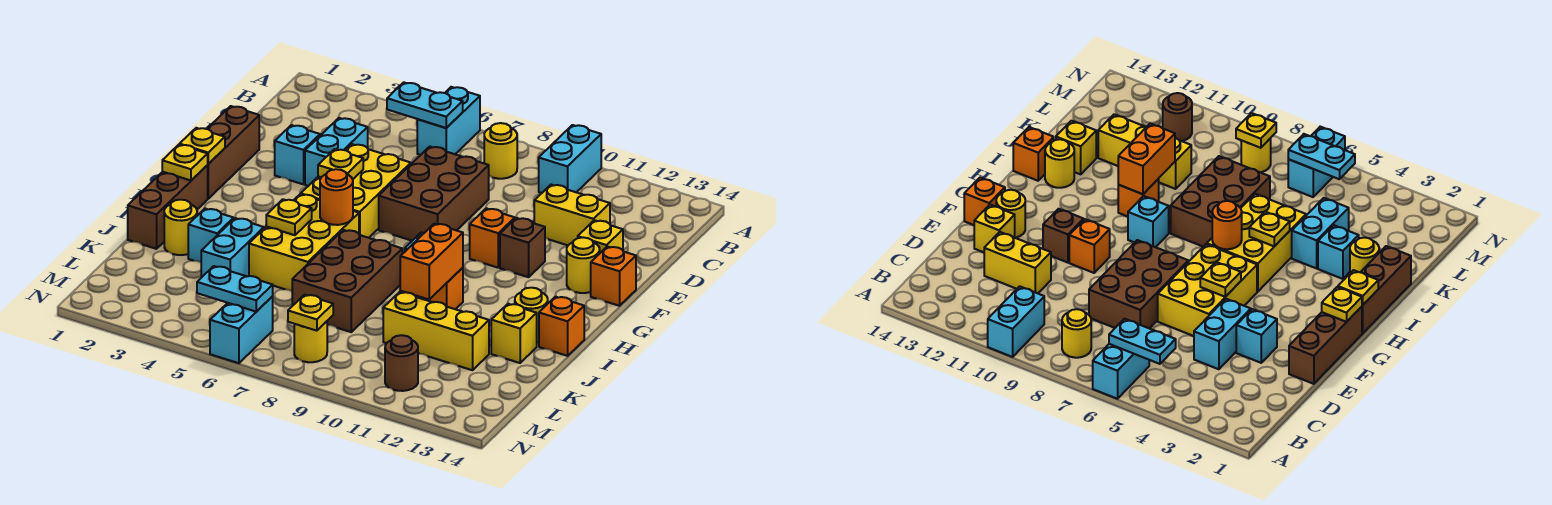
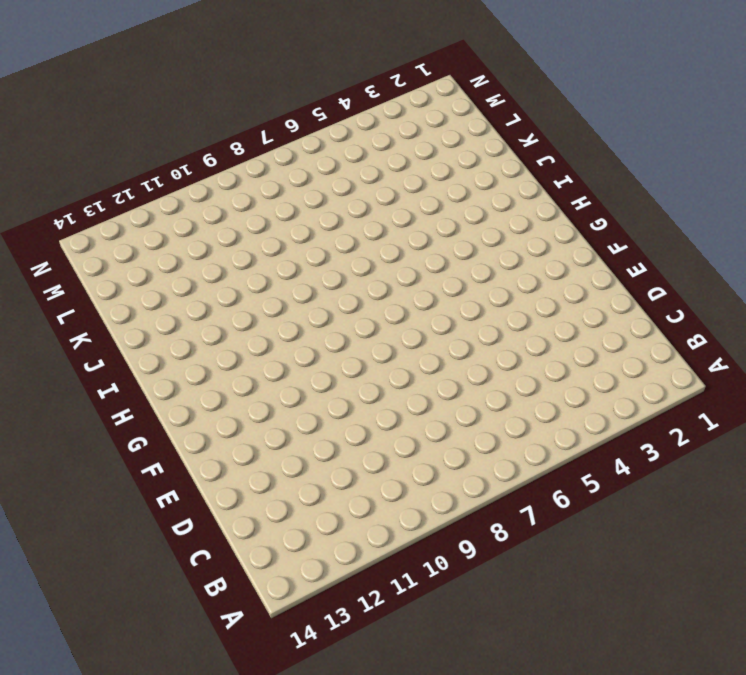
none -> cyan 1x2 brick [417,87,480,155]
none -> cyan 1x2 brick [539,125,601,193]
none -> yellow 1x1 round brick [484,123,517,179]
none -> cyan 1x2 brick [305,118,368,186]

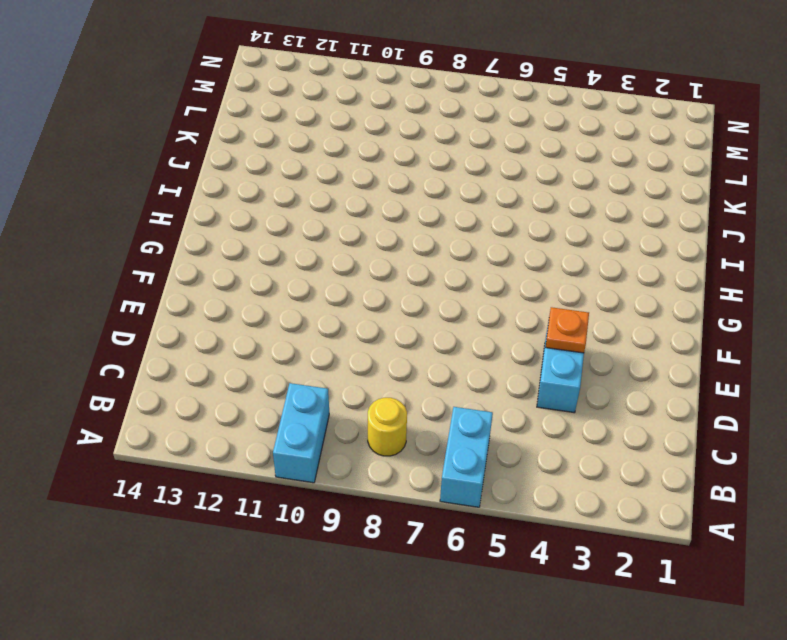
orange 1x1 plate [545,307,589,353] -> none
none -> brown 2x3 brick [379,147,489,241]
none -> yellow 1x2 brick [534,185,610,245]
none -> brown 1x3 brick [207,106,259,199]
none -> cyan 1x1 brick [275,125,320,184]

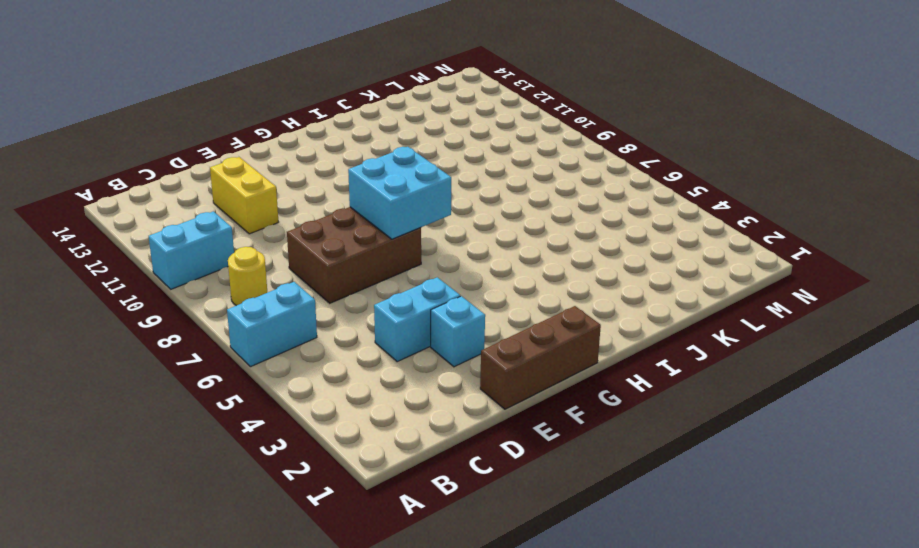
cyan 2x2 brick [348,147,451,239] -> none
none -> yellow 2x3 brick [301,144,411,238]
none -> yellow 1x1 brick [578,220,623,253]
none -> orange 1x1 brick [470,208,515,268]
none -> brown 1x1 brick [500,218,545,277]

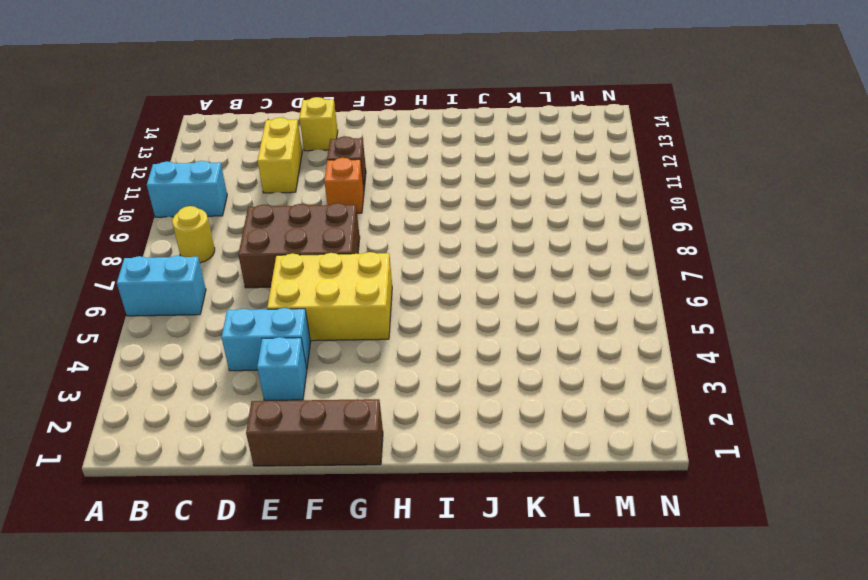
none -> yellow 1x1 round brick [567,237,600,293]
none -> orange 1x1 brick [591,247,636,306]
none -> brown 1x3 brick [128,165,208,249]
none -> yellow 2x3 brick [249,194,359,291]

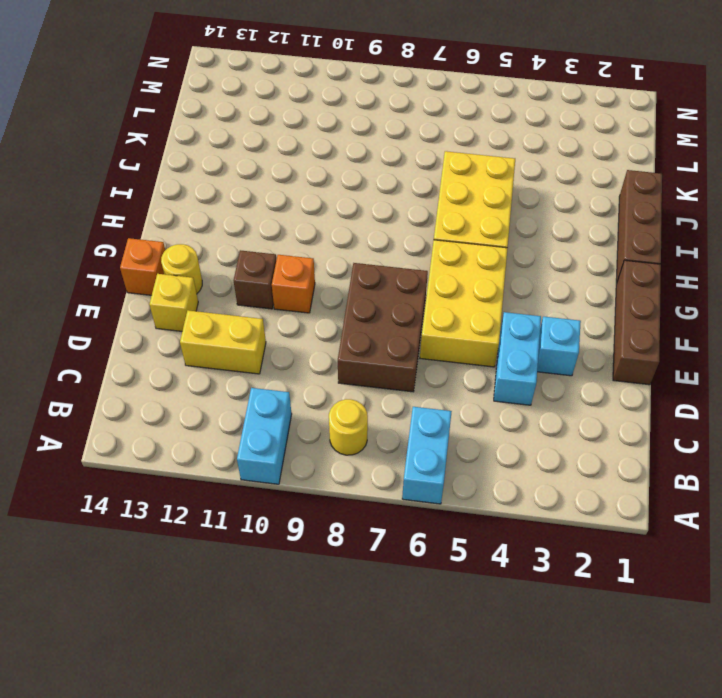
none -> cyan 1x1 brick [1128,196,1169,247]
none -> brown 2x3 brick [292,230,402,332]
none -> orange 1x1 brick [418,268,463,309]
none -> yellow 1x1 round brick [515,288,548,342]

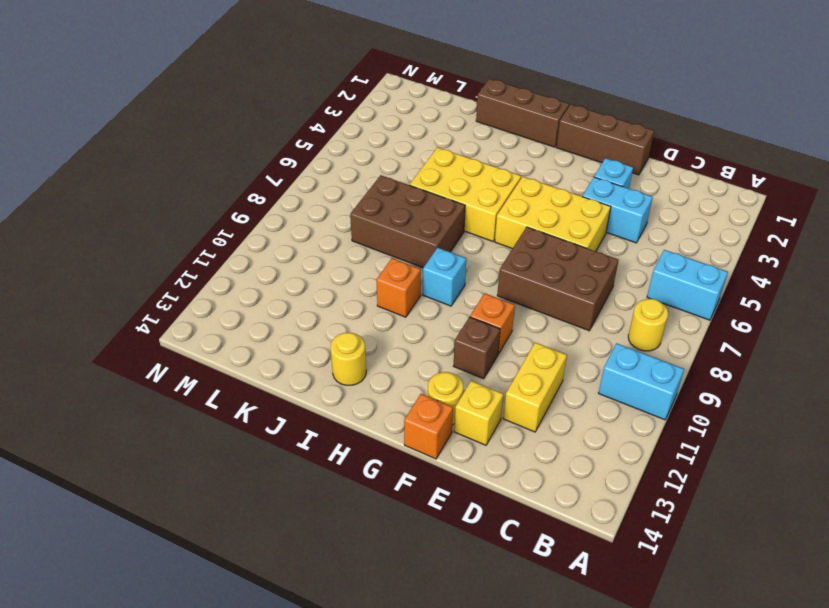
none -> orange 1x1 brick [539,297,584,356]
none -> yellow 1x1 round brick [164,200,197,255]
none -> cyan 1x1 brick [188,209,234,262]
none -> cyan 1x2 brick [201,218,264,278]

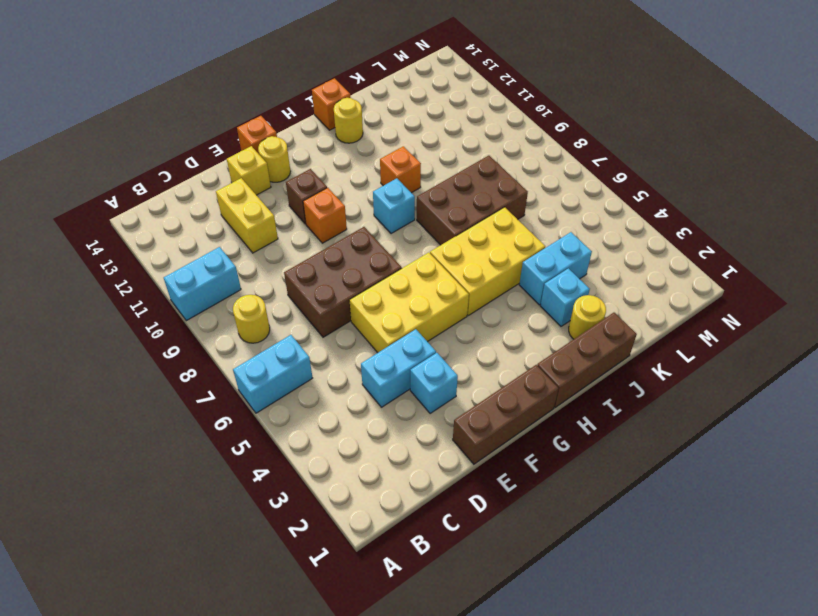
none -> yellow 1x1 brick [491,304,537,363]
none -> yellow 1x3 brick [383,292,489,370]
none -> cyan 1x2 brick [210,296,273,363]
none -> yellow 1x1 round brick [294,321,327,362]

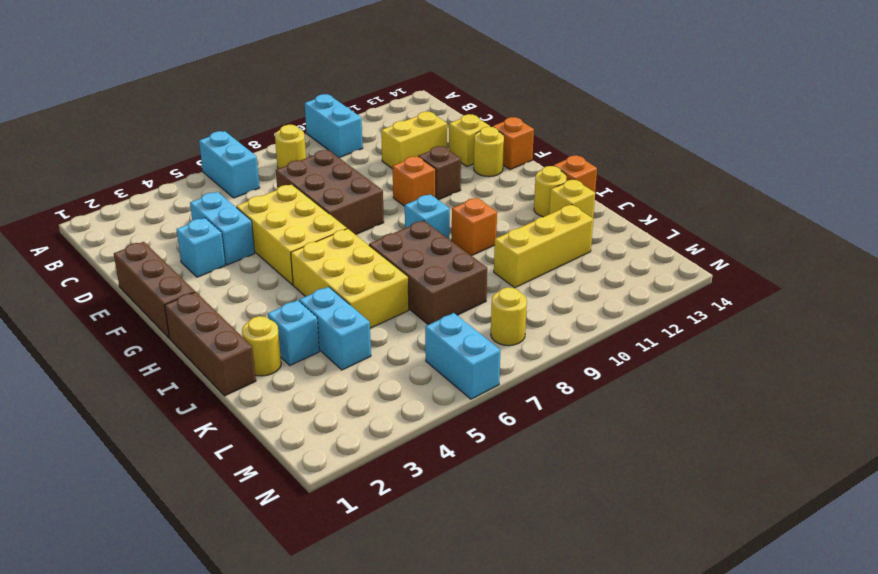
none -> brown 1x1 round brick [385,335,418,391]
none -> cyan 1x2 plate [387,82,463,128]
none -> yellow 1x1 plate [318,149,363,179]
none -> yellow 1x1 plate [180,128,225,164]

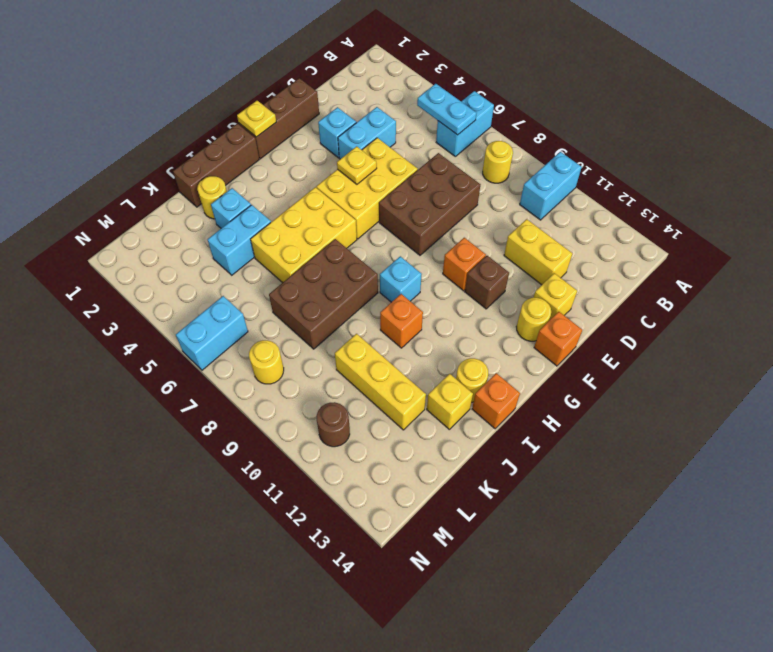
none -> yellow 1x1 plate [162,145,208,180]
none -> orange 1x1 round brick [320,169,353,225]
none -> yellow 1x1 plate [266,199,312,235]
none -> orange 1x2 brick [400,224,463,299]

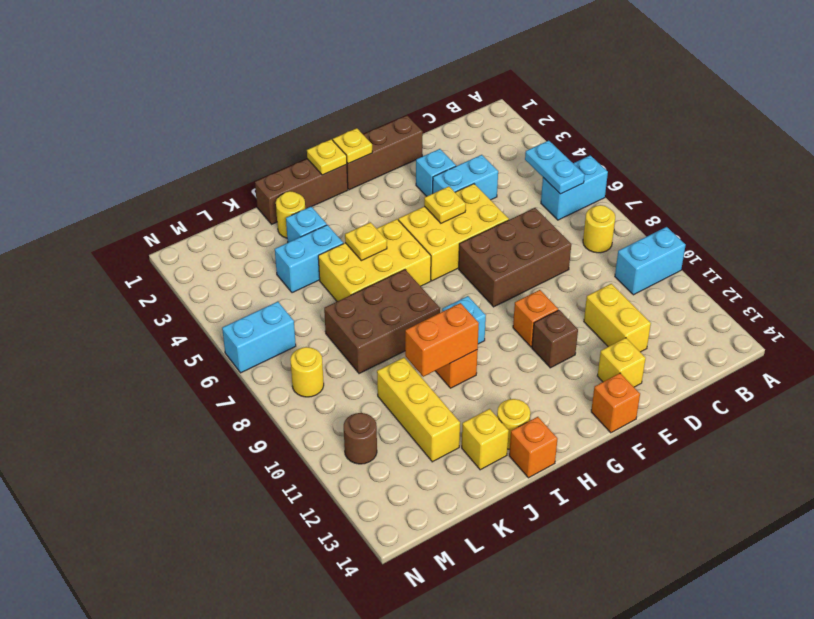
none -> yellow 1x1 round brick [567,237,600,293]
none -> orange 1x1 round brick [320,169,353,225]
none -> cyan 1x2 plate [197,266,273,312]
none -> yellow 1x1 plate [288,295,333,331]

